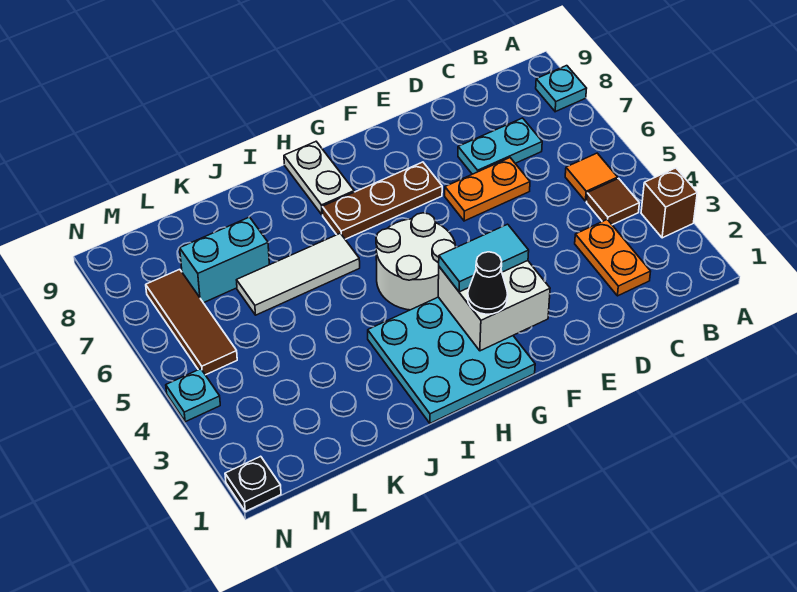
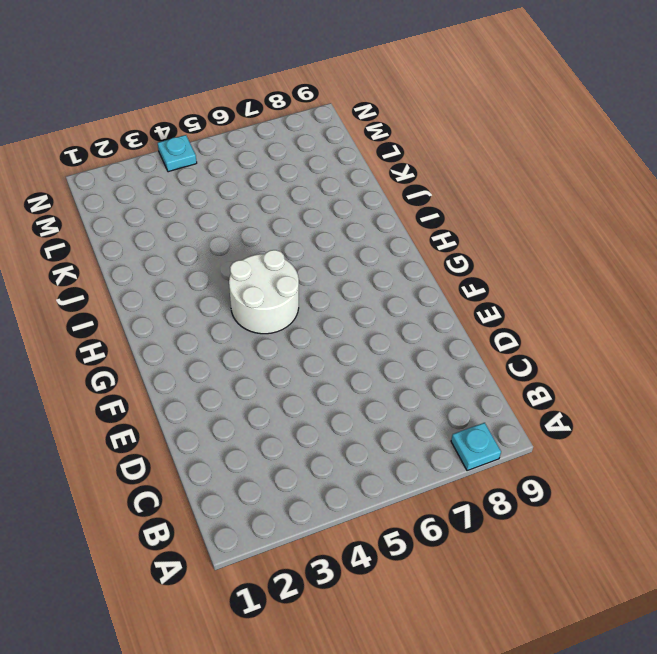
none -> brown 1x1 brick [641,168,697,238]
none -> brown 1x1 tile [586,178,639,225]
none -> orange 1x1 tile [565,153,618,201]

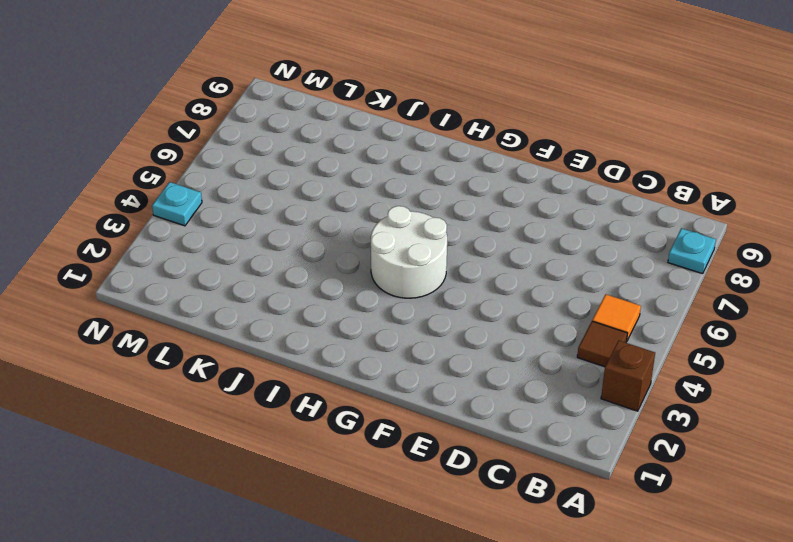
none -> orange 1x2 plate [575,219,651,296]
none -> cyan 1x2 plate [458,118,542,174]
none -> orange 1x2 plate [445,158,530,221]

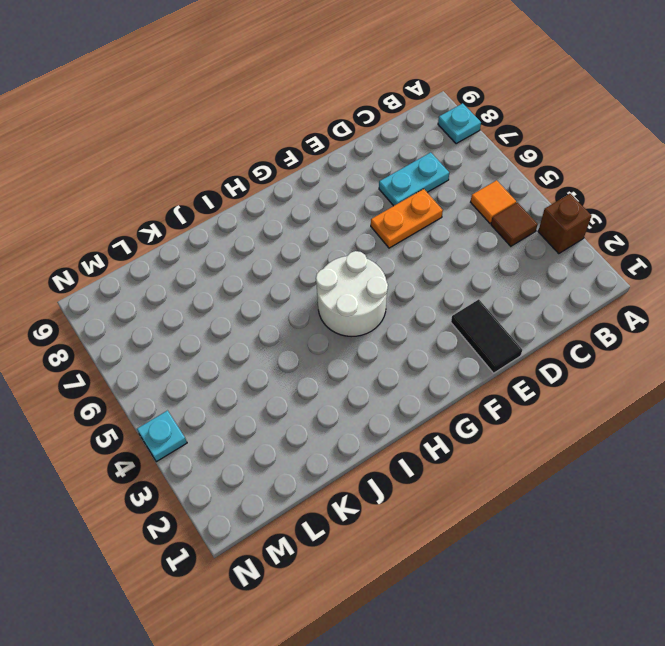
black 1x2 tile [451,299,522,373] -> none
none -> orange 1x2 plate [575,219,651,296]
none -> brown 1x3 plate [322,162,442,239]
none -> cyan 3x3 plate [368,297,535,423]

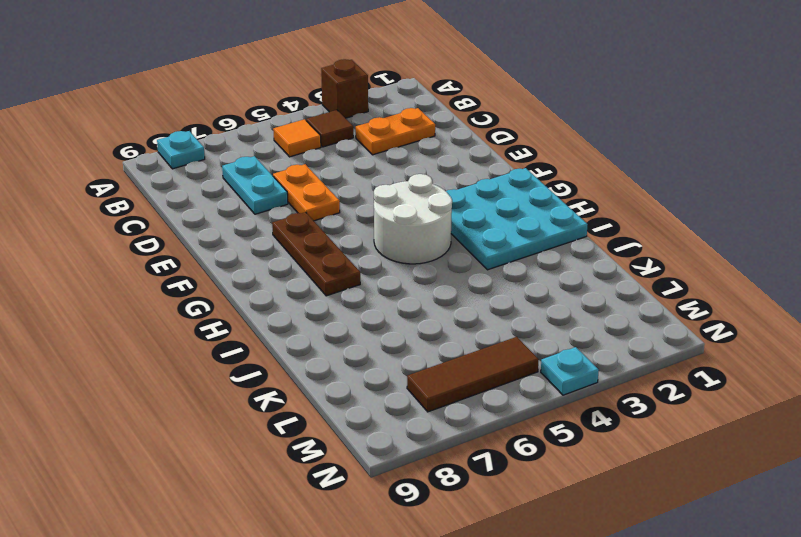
none -> white 1x2 plate [284,142,354,215]
none -> white 1x3 tile [237,233,360,315]
none -> cyan 1x2 brick [180,217,269,303]

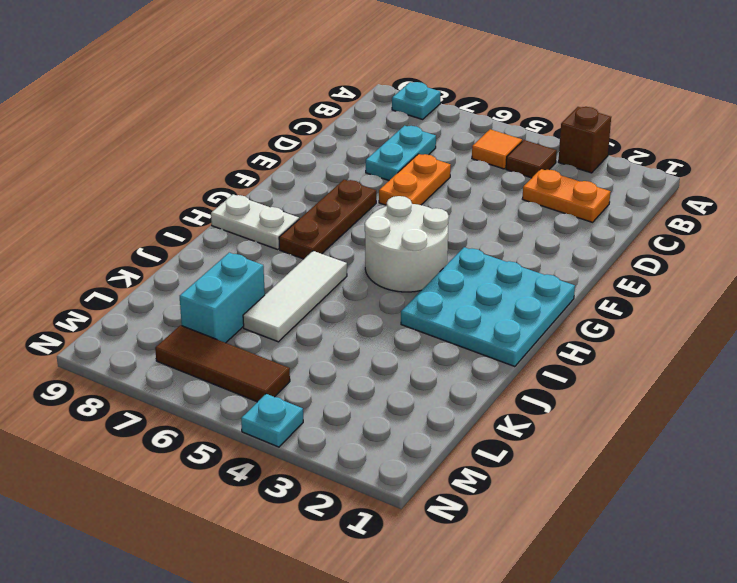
none -> black 1x1 plate [225,456,281,511]
none -> white 2x2 brick [438,261,550,351]
none -> cyan 1x2 tile [439,224,529,292]

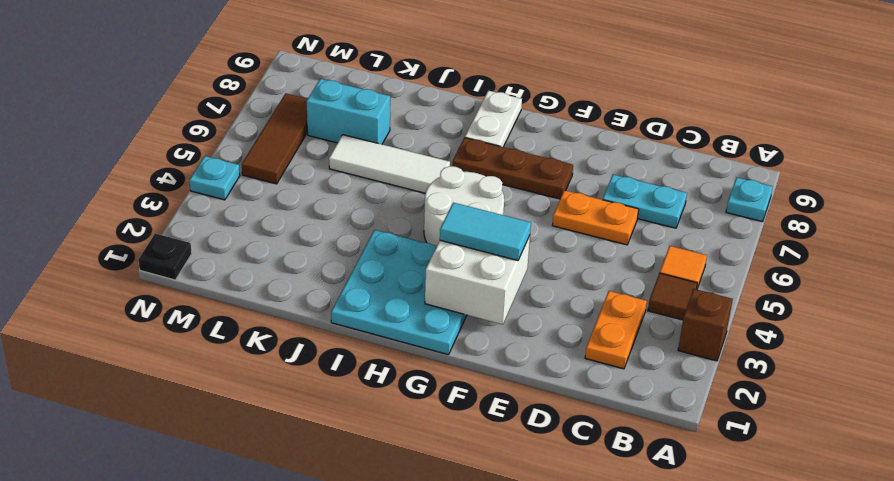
none -> black 1x1 cone [468,252,508,314]

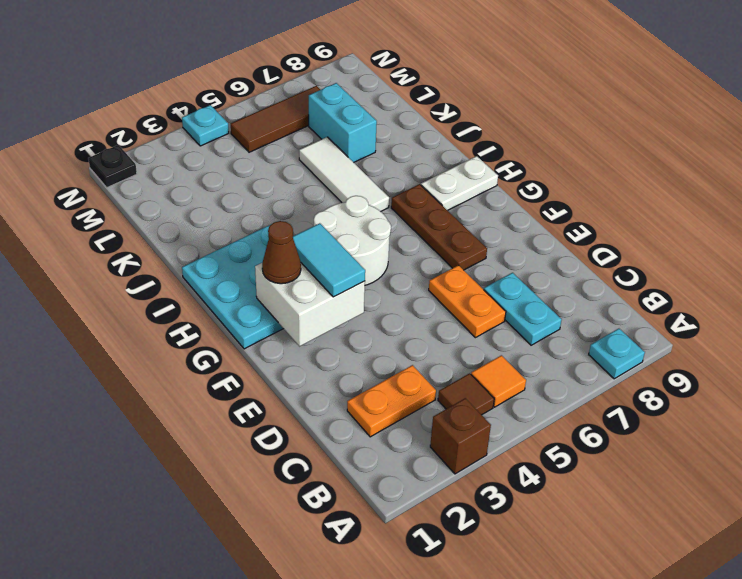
brown 1x1 cone [262,221,301,284] -> black 1x1 cone [468,252,508,314]

